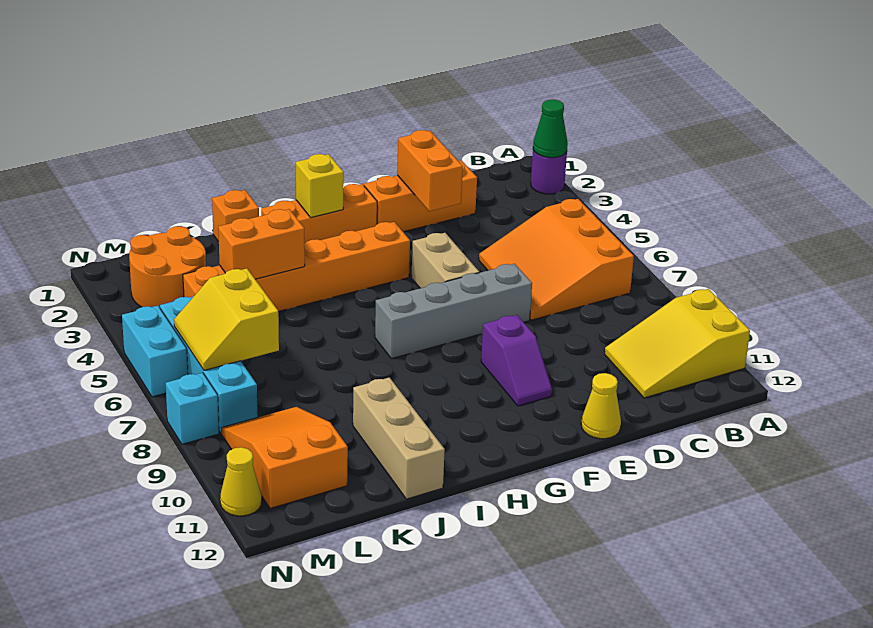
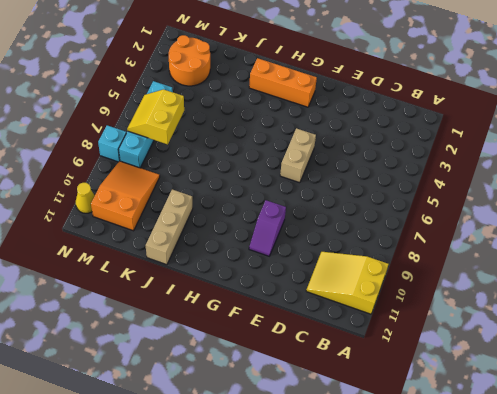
none -> purple 1x1 round brick [531,150,567,194]
none -> orange 3x3 slope [479,199,634,320]
none -> orange 1x3 brick [364,160,477,232]

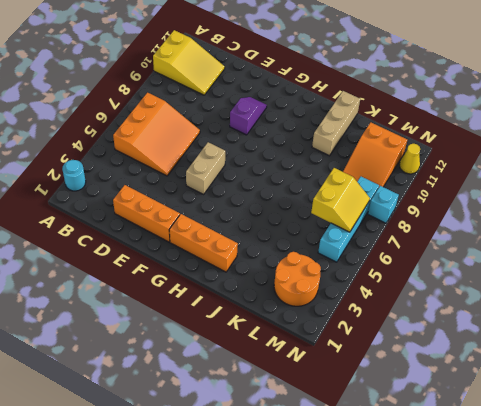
cyan 1x1 round brick [62,160,86,191] -> purple 1x1 round brick [531,150,567,194]
none -> grey 1x4 brick [375,264,532,359]
none -> yellow 1x1 cone [581,373,621,439]
none -> orange 1x6 brick [183,222,410,312]

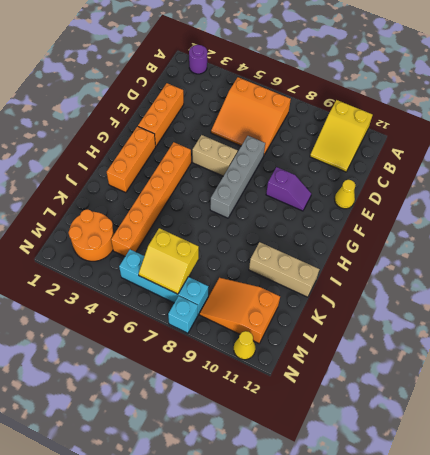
none -> orange 1x1 brick [212,190,259,242]
none -> cyan 1x2 brick [122,306,188,397]
none -> green 1x1 cone [533,99,568,158]

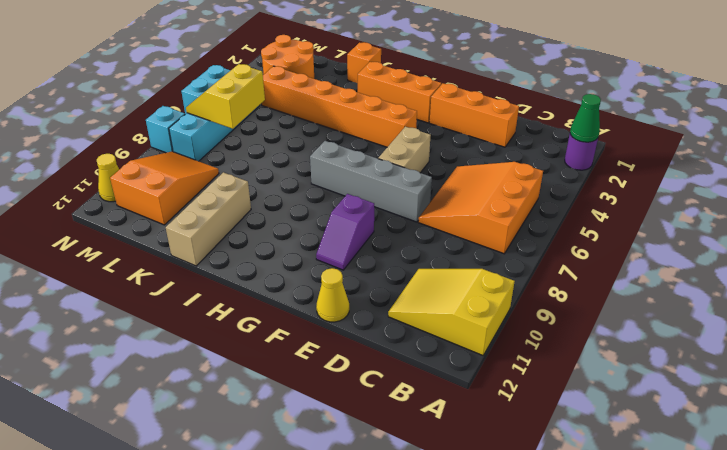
none -> orange 1x2 brick [397,130,463,211]
none -> yellow 1x1 brick [296,154,344,218]
none -> orange 1x2 brick [218,209,305,279]

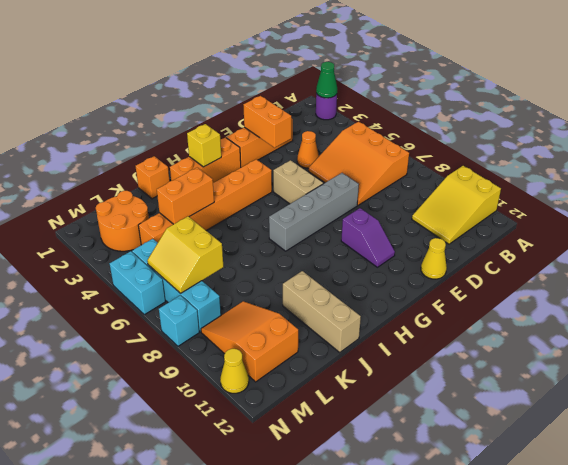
orange 1x1 cone [297,131,319,168] -> none

